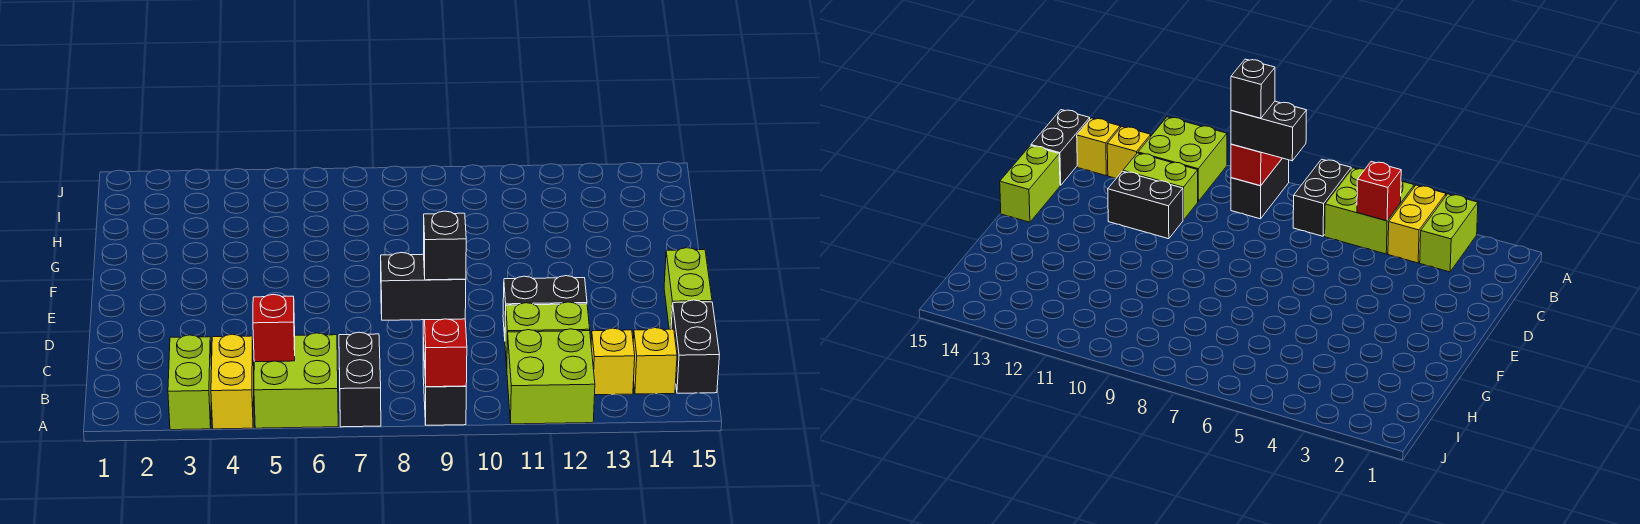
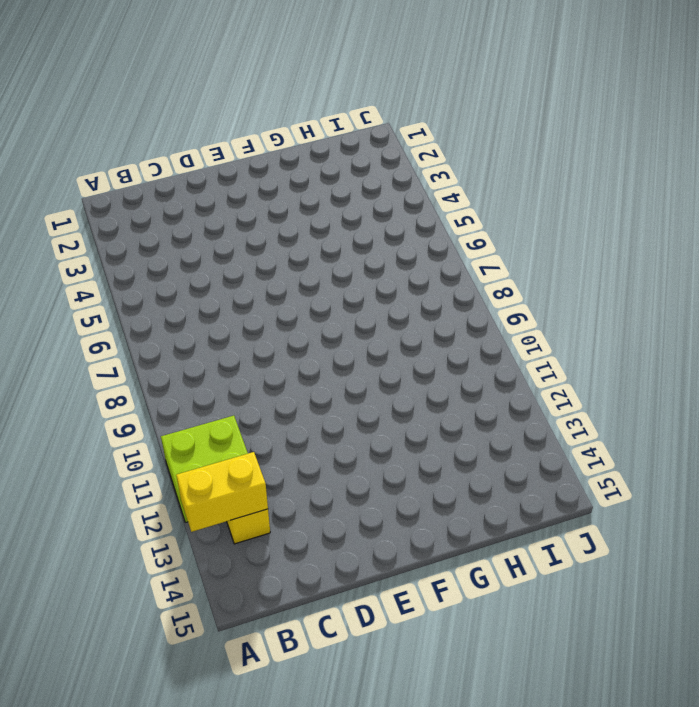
yellow 1x2 brick [176,452,268,532] -> yellow 1x2 brick moved to [211,334,254,429]
none -> lime 1x2 brick [168,335,212,430]
none -> lime 2x2 brick [254,333,338,428]
none -> black 1x2 brick [339,332,381,427]

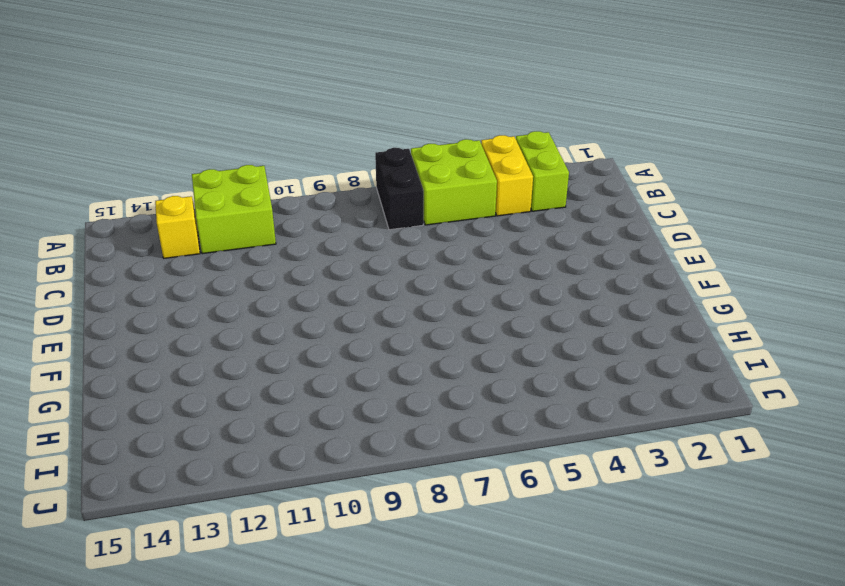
none -> black 1x2 brick [423,338,466,425]
none -> yellow 1x1 brick [633,328,677,394]
none -> black 1x2 brick [671,300,719,393]

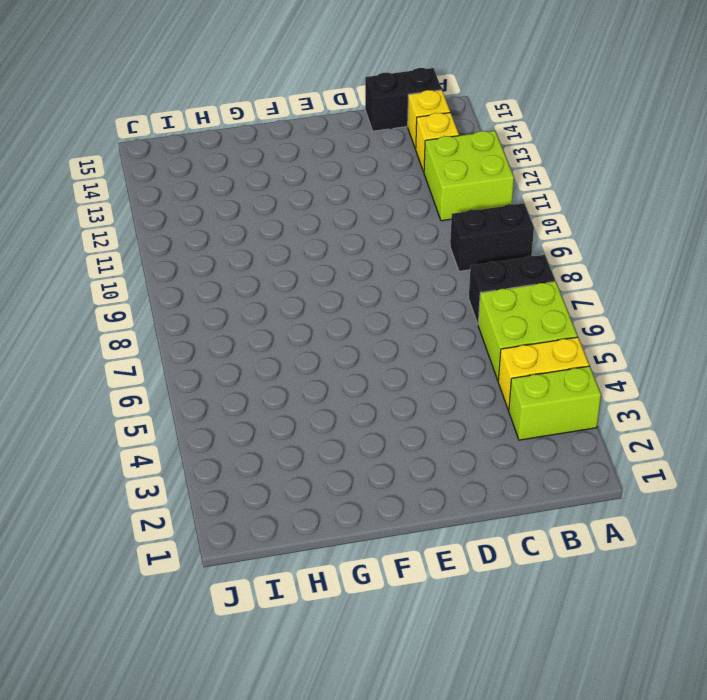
none -> lime 1x2 brick [505,302,590,365]
none -> black 1x2 brick [503,276,587,337]
none -> lime 1x2 brick [664,248,712,329]

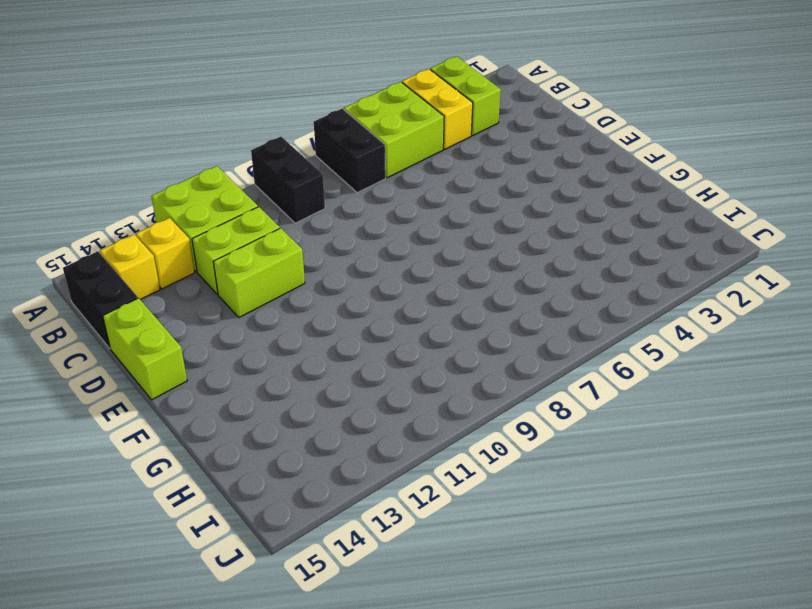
lime 1x2 brick [213,228,305,317] -> black 1x2 brick [503,276,587,337]
none -> red 1x2 brick [423,319,467,387]
none -> red 1x1 brick [253,294,295,362]
none -> black 1x2 brick [381,253,466,320]

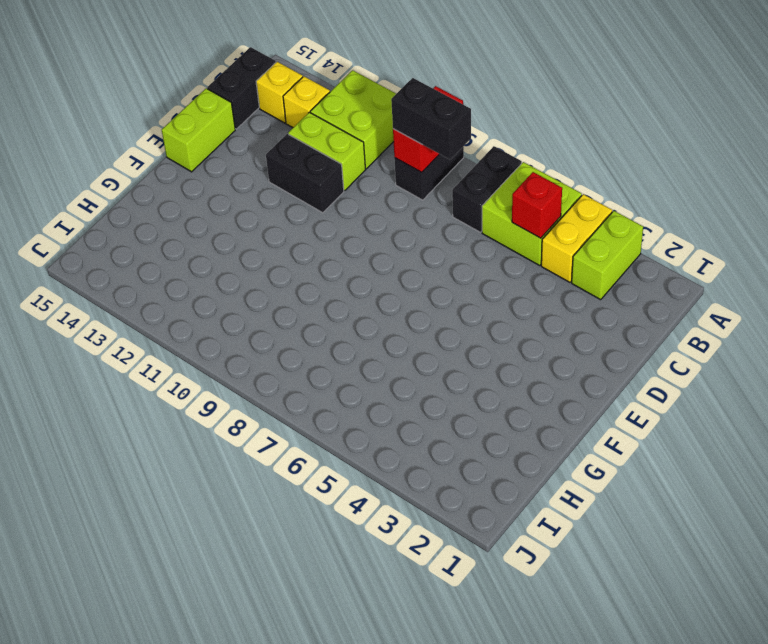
none -> black 1x1 brick [424,211,466,280]

